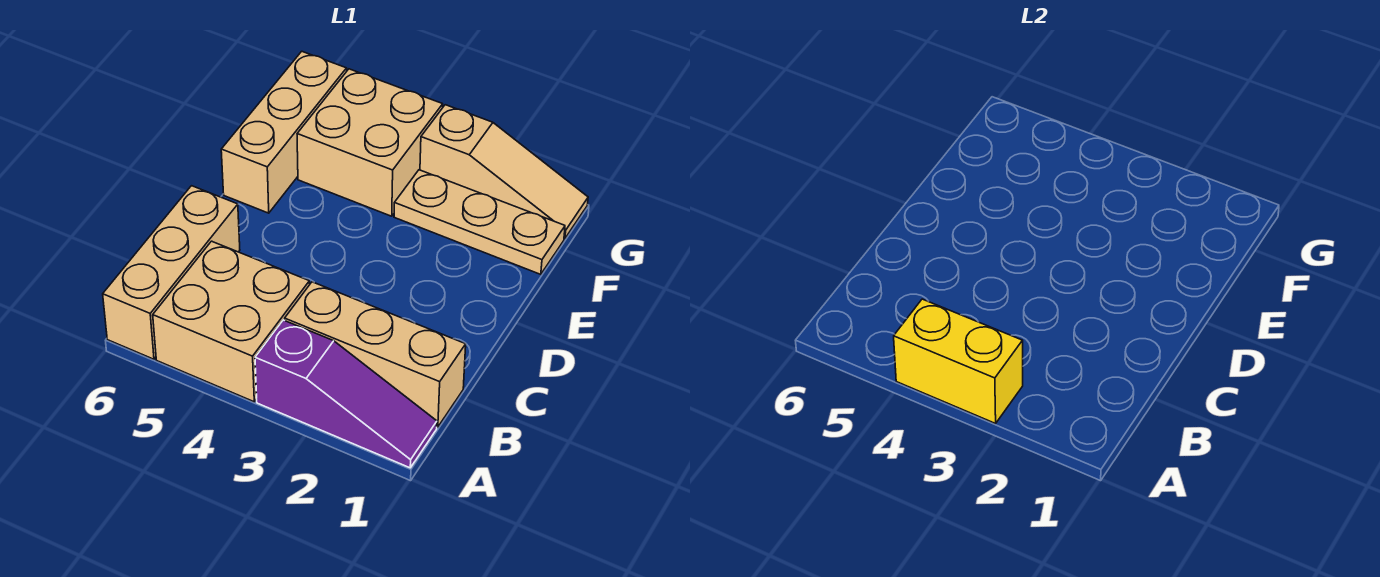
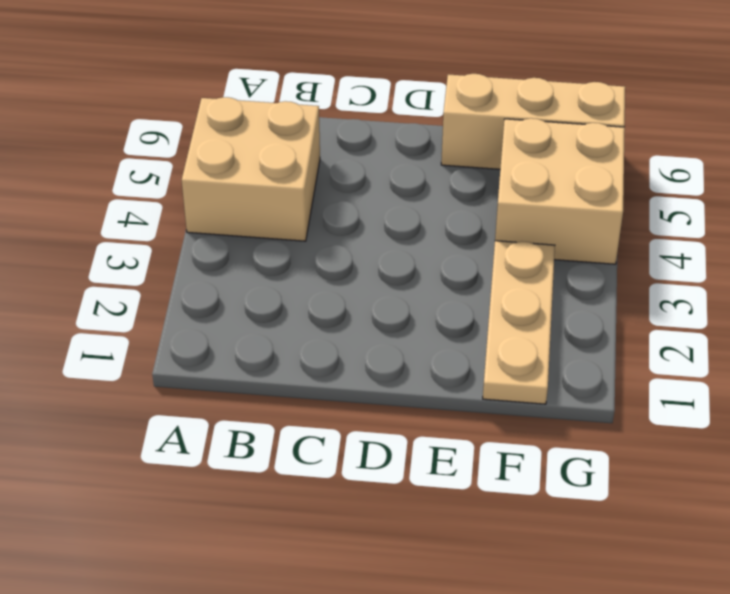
none -> purple 1x3 slope [255,320,437,468]
none -> tan 1x3 brick [103,186,240,359]

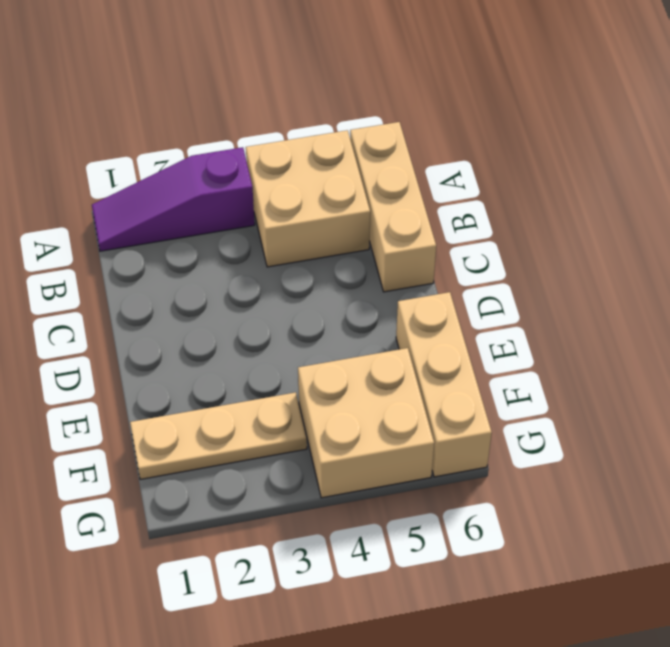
none -> tan 1x3 brick [285,282,466,427]
none -> tan 1x3 slope [420,105,588,239]

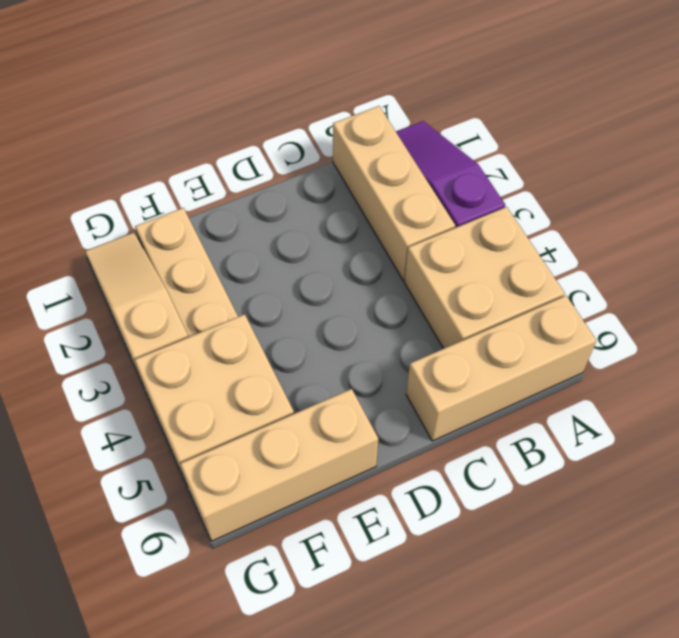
none -> yellow 1x2 brick [894,299,1023,423]

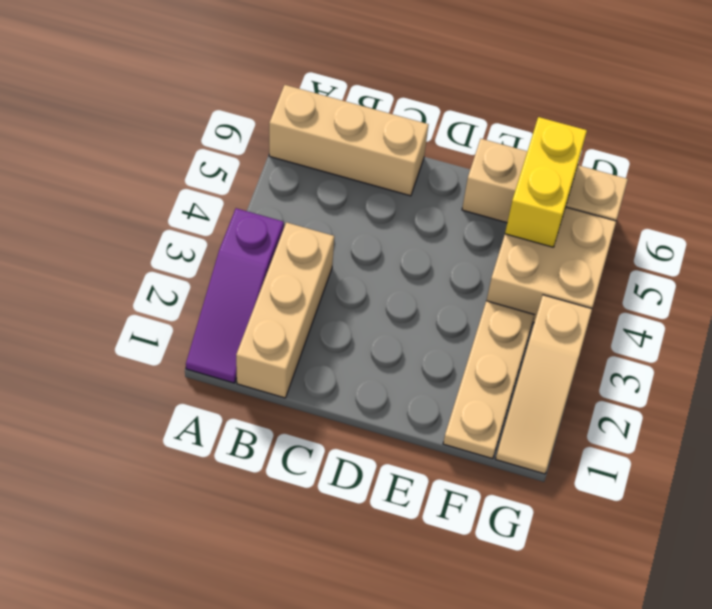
yellow 1x2 brick [505,117,587,247] -> yellow 1x2 brick moved to [894,299,1023,423]
none -> tan 2x2 brick [153,241,310,402]

